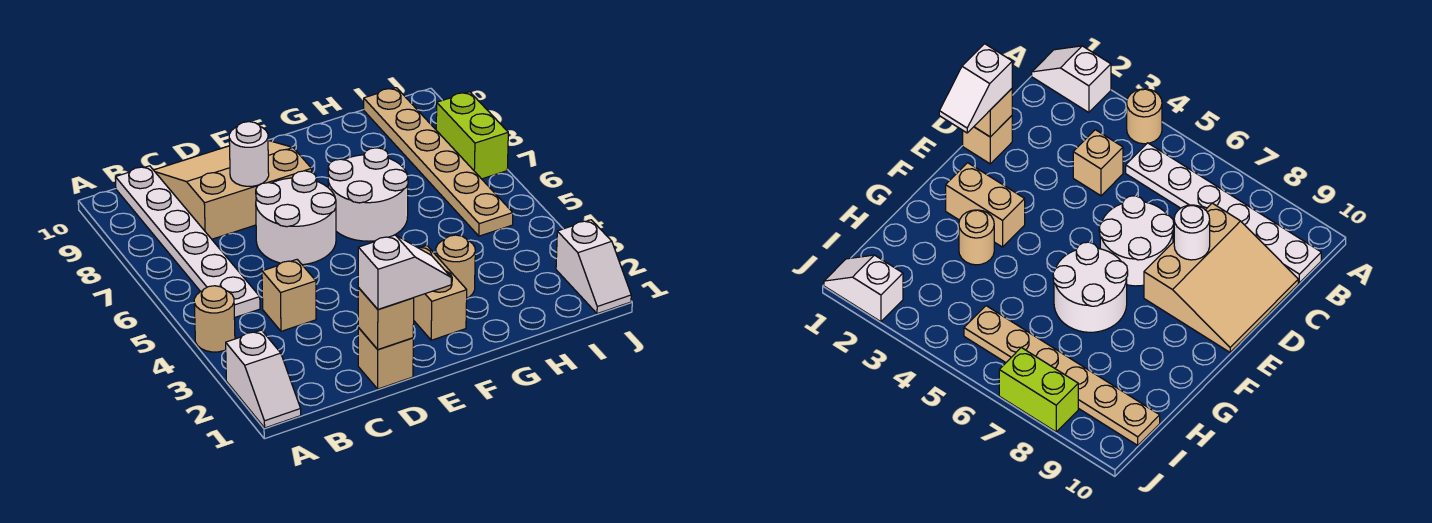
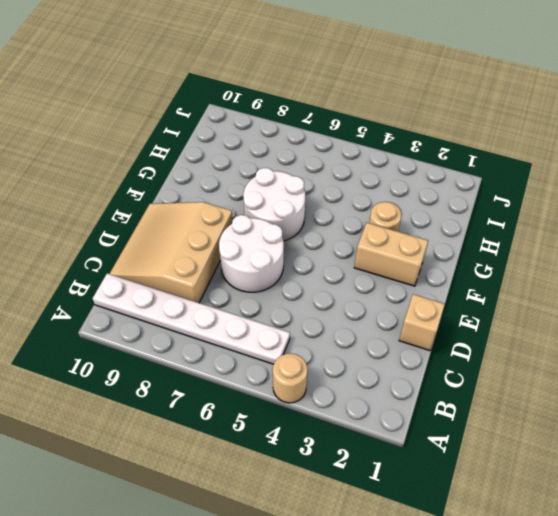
none -> white 1x2 slope [226,330,301,428]
none -> tan 1x1 brick [262,260,316,331]
none -> tan 1x6 plate [364,88,513,236]

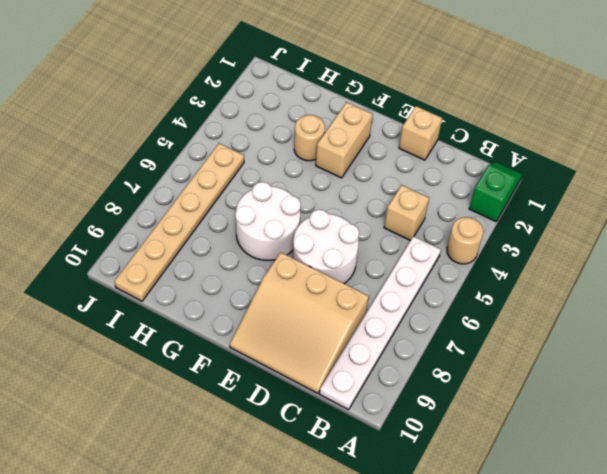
green 1x2 slope [469,162,522,222] -> white 1x2 slope [226,330,301,428]
none -> white 1x2 slope [556,220,631,314]
none -> lime 1x2 brick [436,92,508,179]
none -> tan 1x1 brick [358,288,414,349]

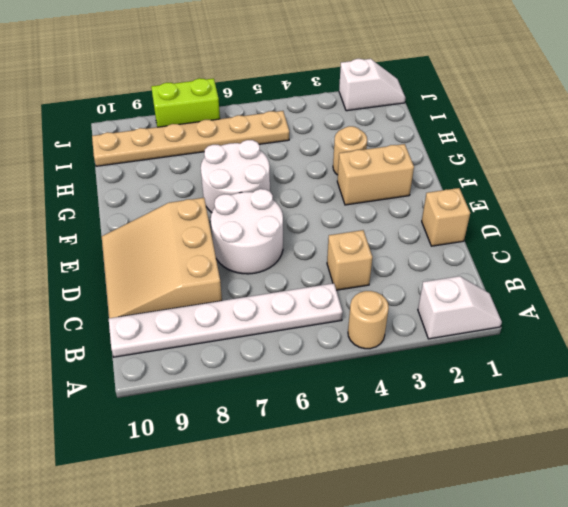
none -> tan 1x1 brick [358,288,414,349]
none -> white 1x1 round brick [229,122,269,186]
none -> white 1x2 slope [358,235,451,310]

